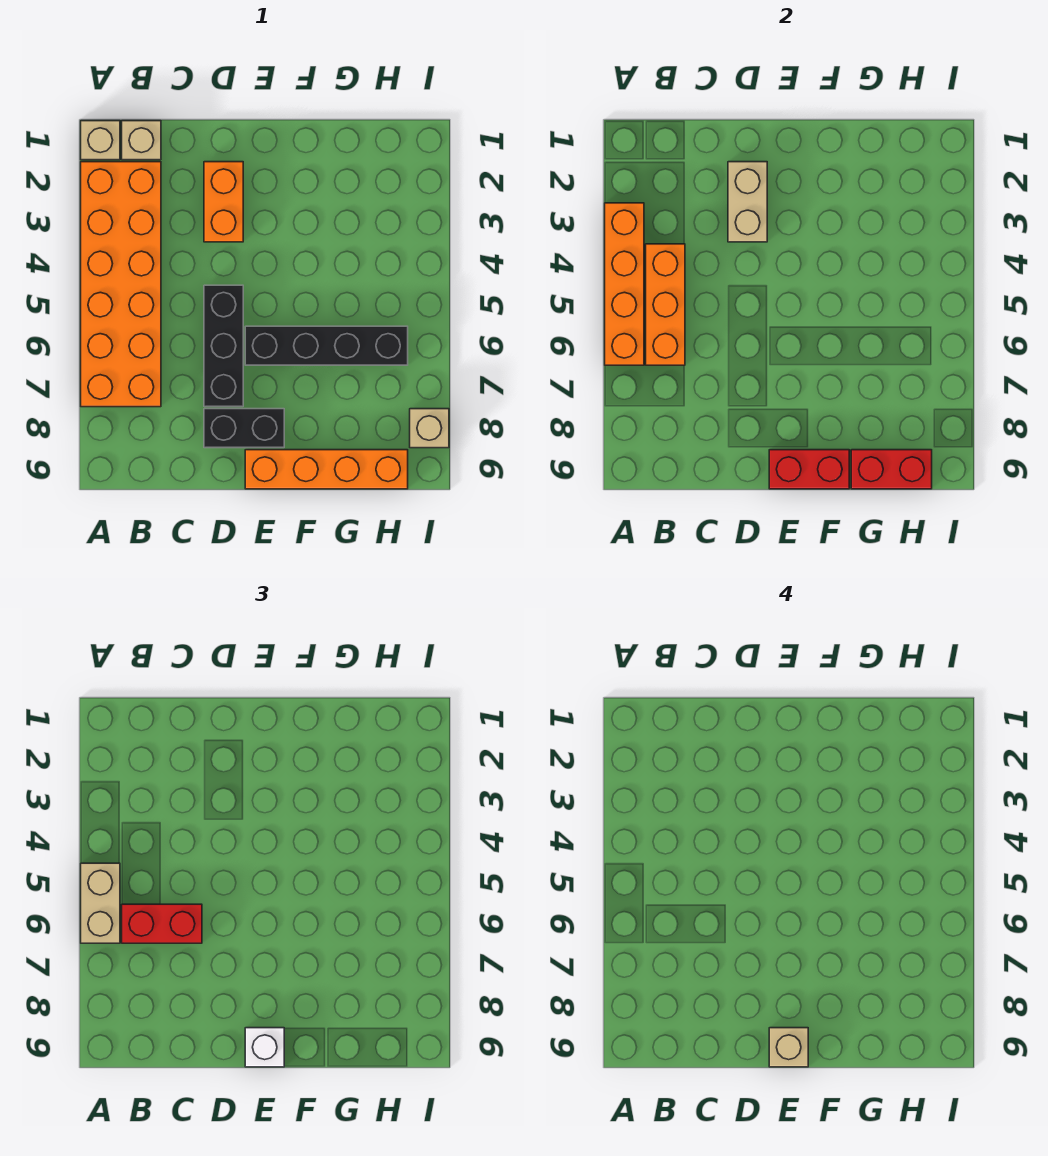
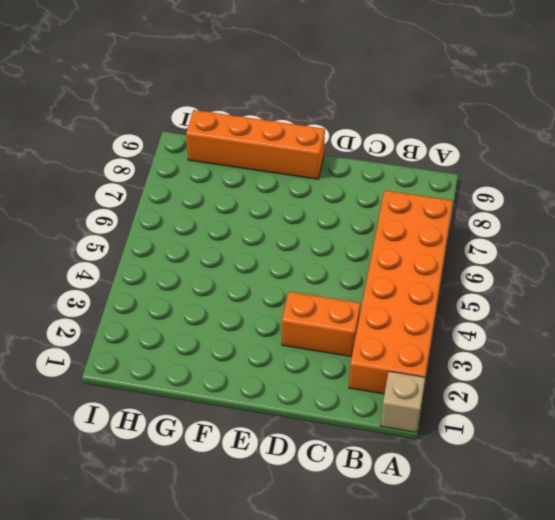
orange 1x2 brick [282,292,360,357] -> orange 1x2 brick turned to [204,162,243,242]
none -> tan 1x1 brick [122,121,161,160]
none -> black 1x3 brick [204,285,243,407]
none -> black 1x2 brick [204,409,284,448]

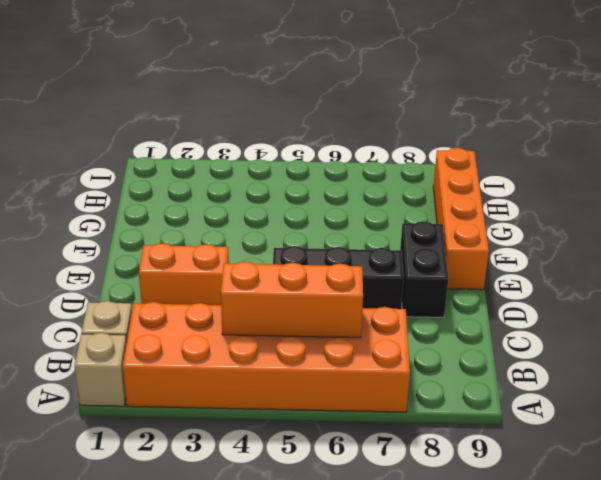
none -> black 1x4 brick [245,326,408,365]
none -> tan 1x1 brick [410,409,449,448]
none -> orange 1x4 brick [605,203,644,365]

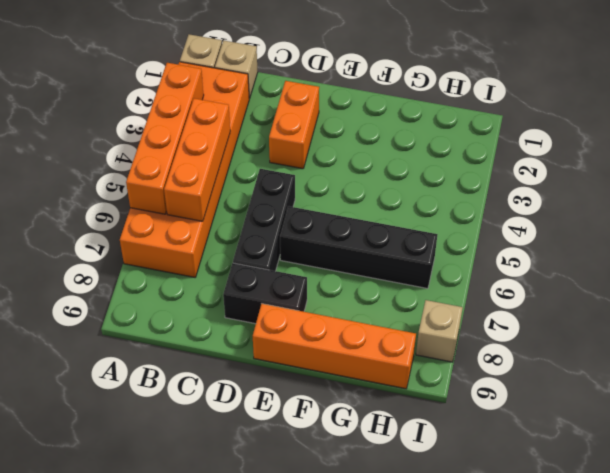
none -> tan 1x2 brick [728,162,767,242]
none -> red 1x2 brick [769,450,849,489]
none -> red 1x2 brick [851,450,932,489]

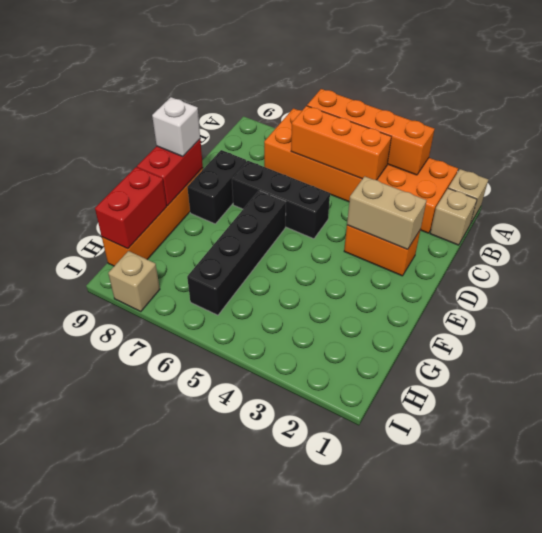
none -> tan 1x2 brick [81,863,120,943]
none -> red 1x2 brick [122,904,202,943]
none -> tan 1x1 brick [769,1028,808,1067]

